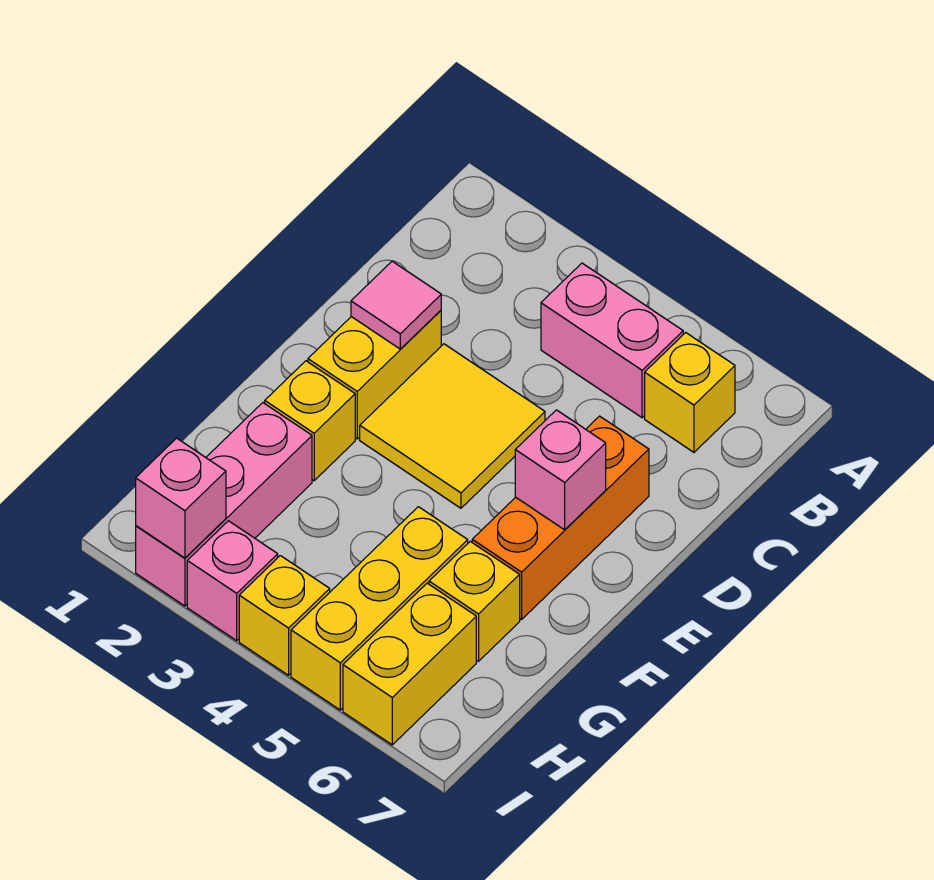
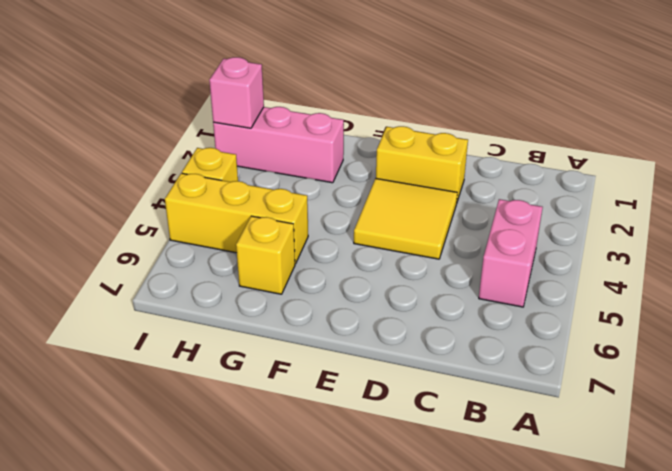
none -> yellow 1x1 brick [645,333,735,452]
none -> orange 1x3 brick [472,416,649,619]
none -> yellow 1x1 brick [265,361,355,481]

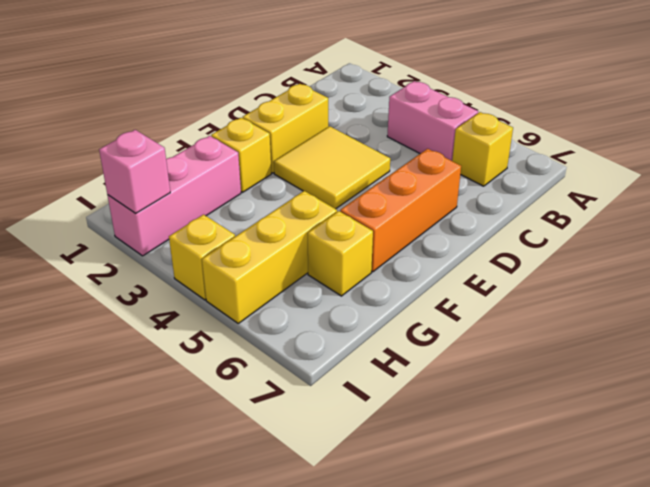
none -> yellow 1x2 brick [343,583,476,745]
none -> pink 1x1 brick [187,521,278,641]
none -> pink 1x1 tile [351,261,441,349]

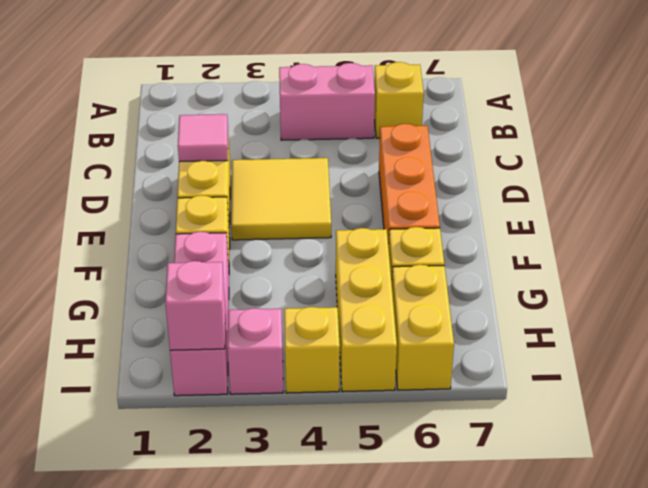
none -> pink 1x1 brick [515,410,606,530]

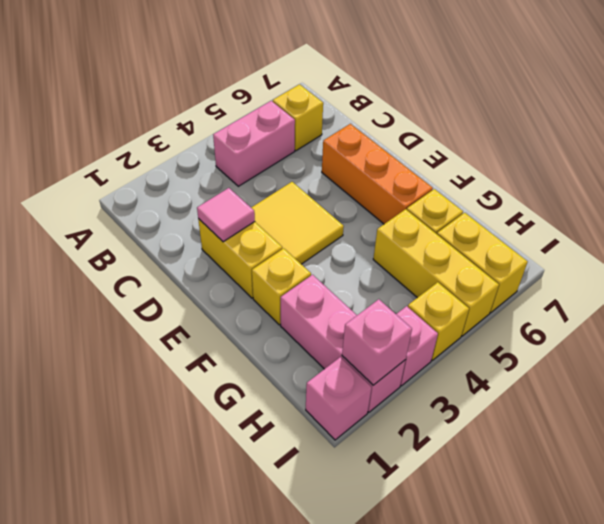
pink 1x1 brick [306,357,372,440] -> pink 1x1 brick moved to [515,410,606,530]

